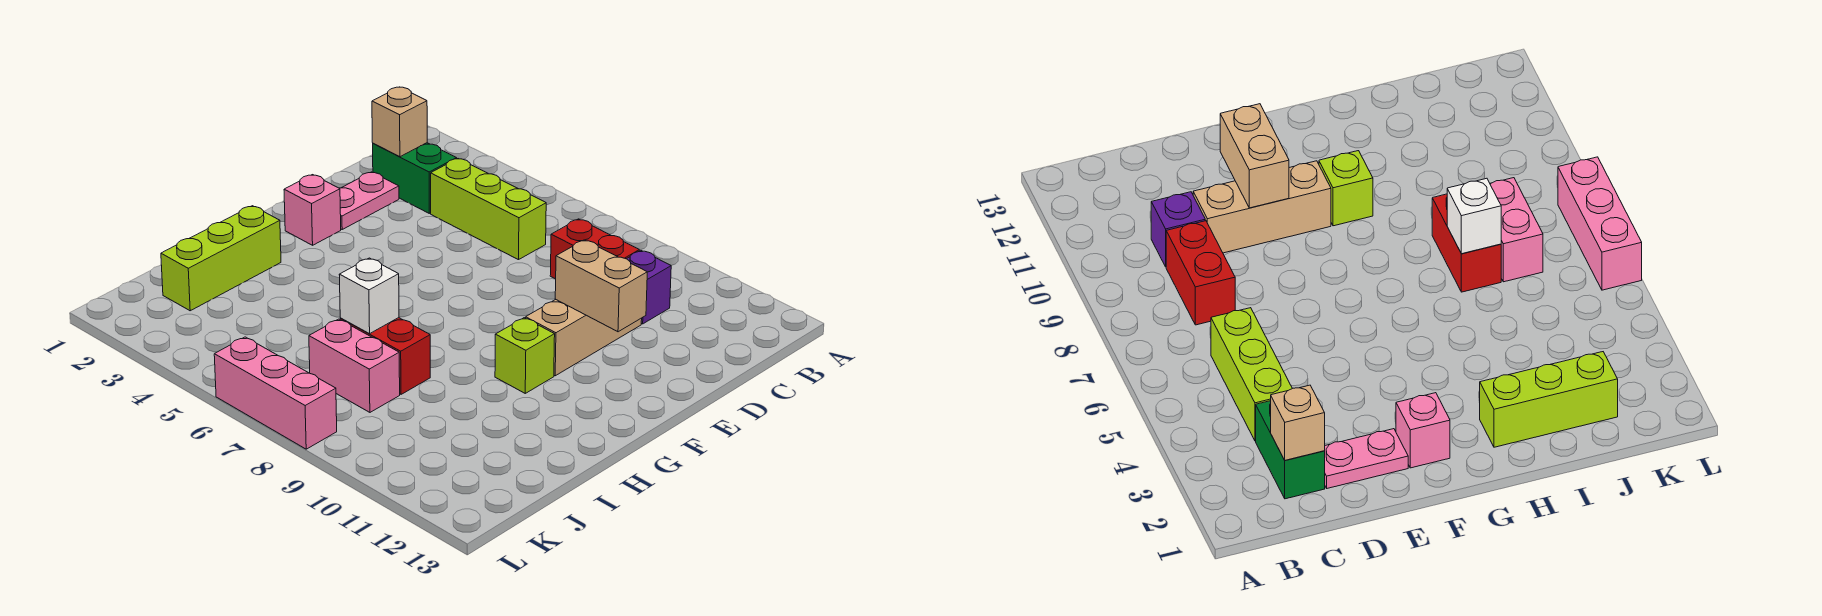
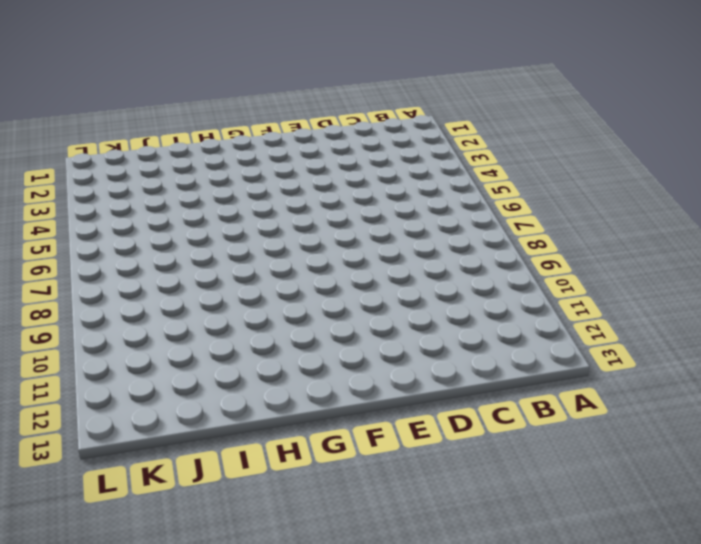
none -> green 1x2 brick [373,143,457,213]
none -> lime 1x3 brick [431,159,546,260]
none -> red 1x2 brick [550,219,639,279]

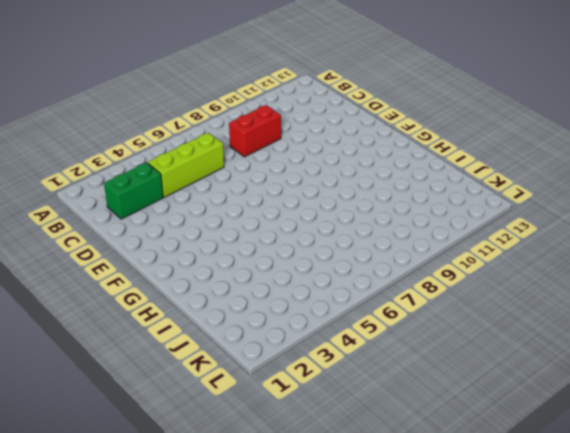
none -> purple 1x1 brick [627,251,671,324]
none -> pink 1x2 plate [339,172,399,229]
none -> tan 1x3 brick [526,299,642,376]

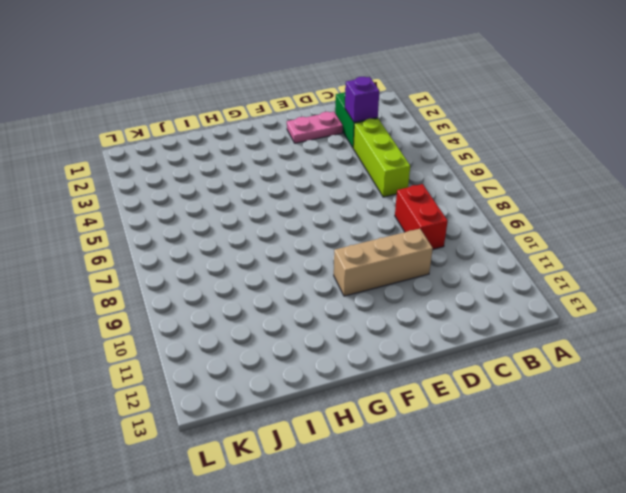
purple 1x1 brick [345,77,379,122] -> purple 1x1 brick moved to [627,251,671,324]
none -> pink 1x1 brick [284,175,341,245]
none -> lime 1x1 brick [495,318,555,393]
none -> lime 1x3 brick [161,206,281,311]

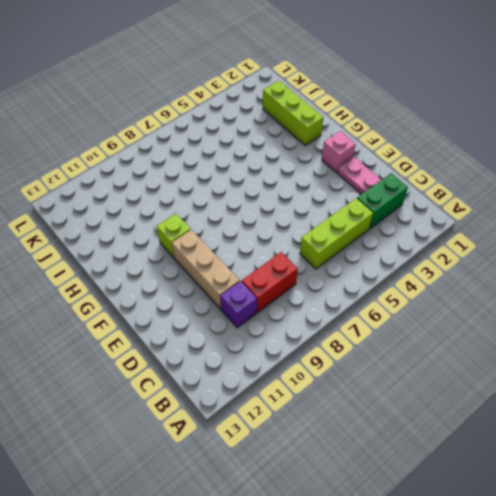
none -> red 1x2 brick [340,318,430,394]
none -> pink 1x2 brick [309,319,400,412]
none -> pink 1x3 brick [214,337,337,449]

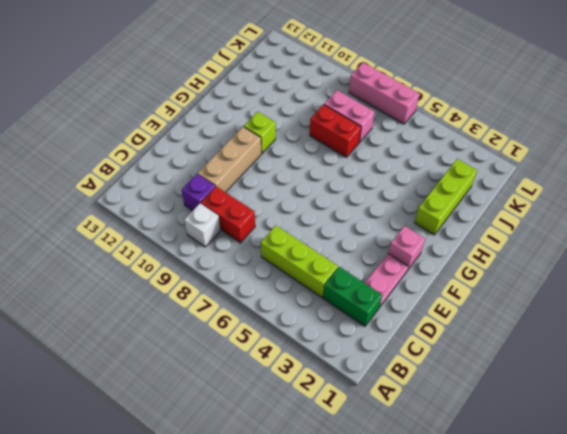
white 1x1 brick [184,203,220,247] -> white 1x1 brick moved to [339,258,399,334]
none -> tan 1x1 brick [372,87,427,157]
none -> tan 1x2 brick [555,240,647,332]

